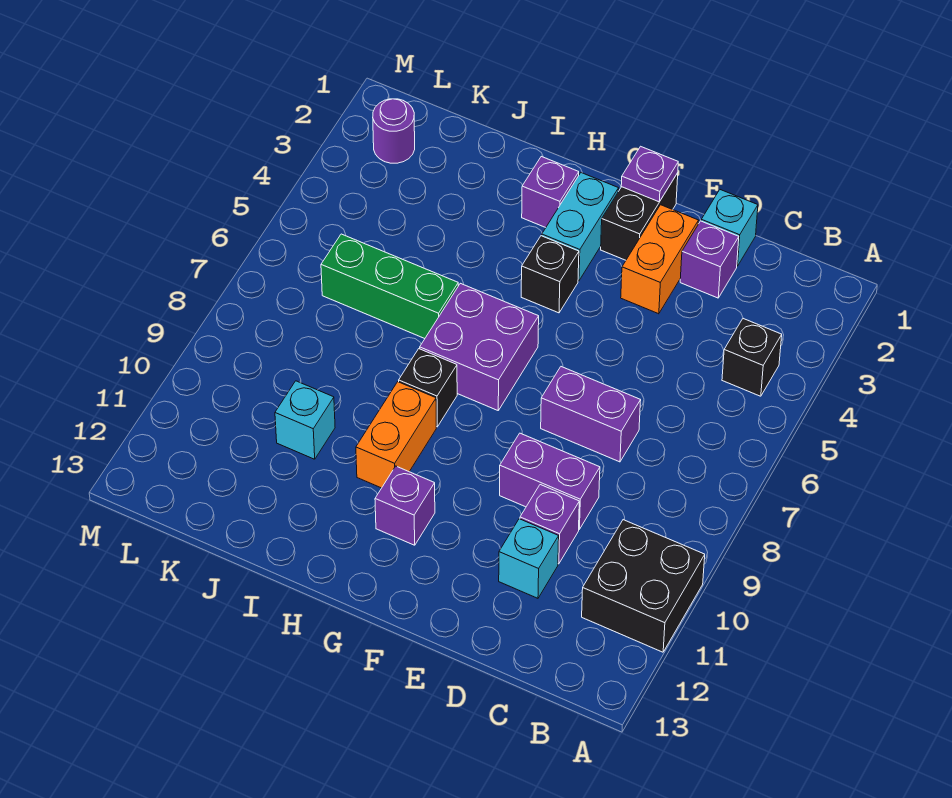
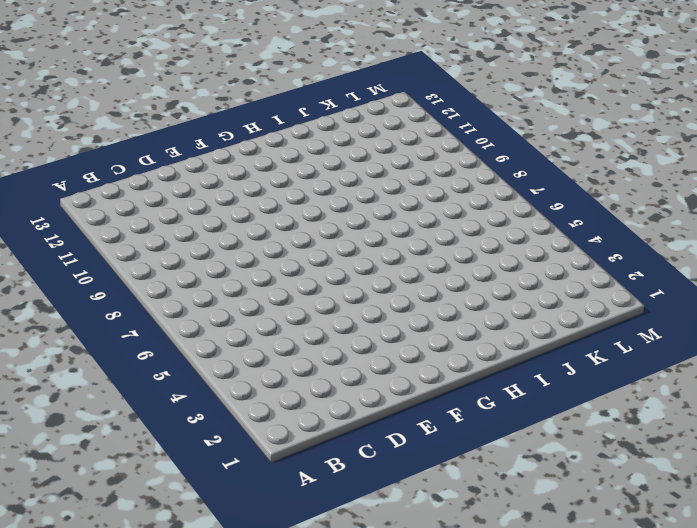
none -> black 2x2 brick [582,520,705,652]
none -> black 1x1 brick [722,319,782,396]
none -> cyan 1x1 brick [701,190,758,266]

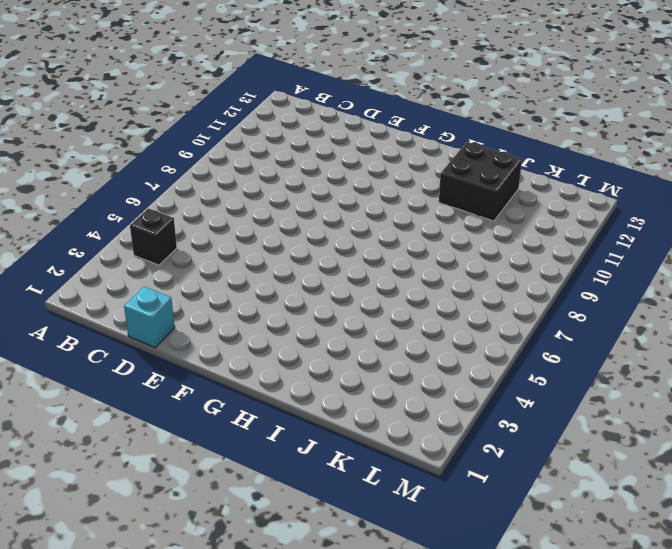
black 2x2 brick [439,142,522,221] -> black 2x2 brick moved to [582,520,705,652]
none -> purple 1x1 brick [680,221,739,298]
none -> purple 1x2 brick [541,367,641,462]
none -> purple 1x2 brick [500,433,600,529]

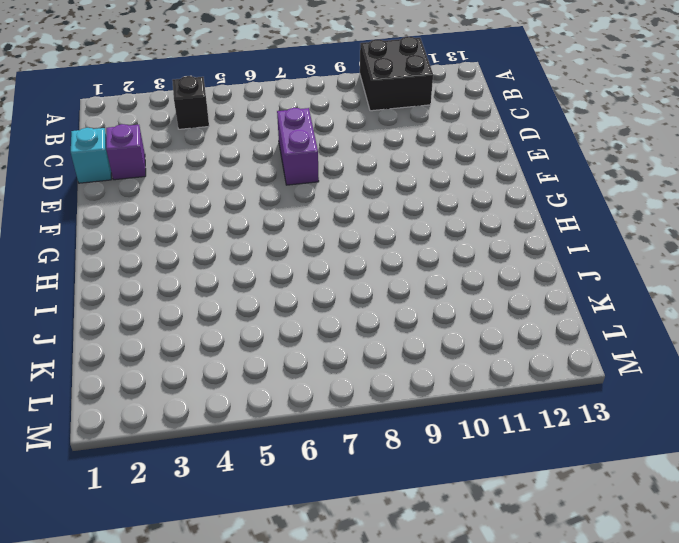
none -> purple 1x2 brick [500,433,600,529]
none -> purple 1x1 brick [520,485,579,564]
none -> cyan 1x1 brick [499,519,559,598]

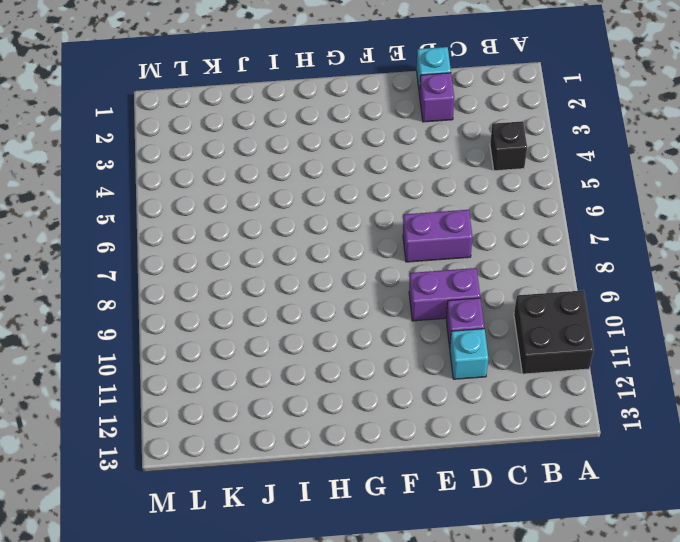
none -> orange 1x2 brick [621,205,699,314]
none -> black 1x2 brick [601,173,678,260]
none -> cyan 1x2 brick [542,173,619,281]

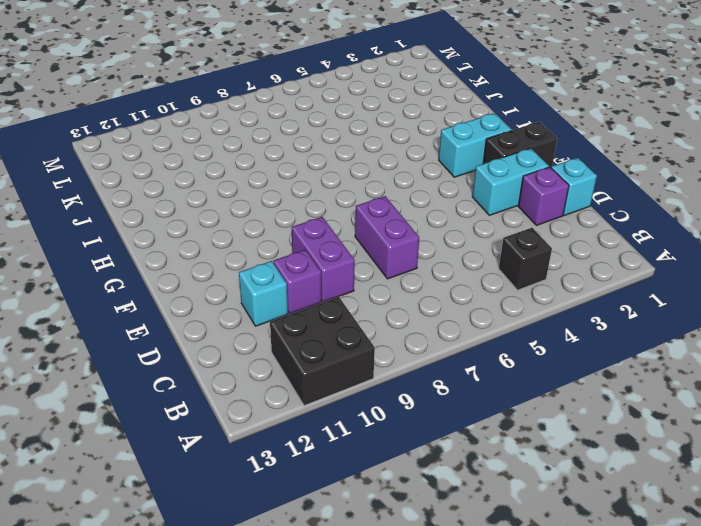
cyan 1x2 brick [472,148,549,215] -> orange 1x2 brick [621,205,699,314]
none -> black 1x1 brick [521,236,579,313]
none -> purple 2x2 brick [420,283,539,410]
none -> purple 1x1 brick [375,466,435,545]

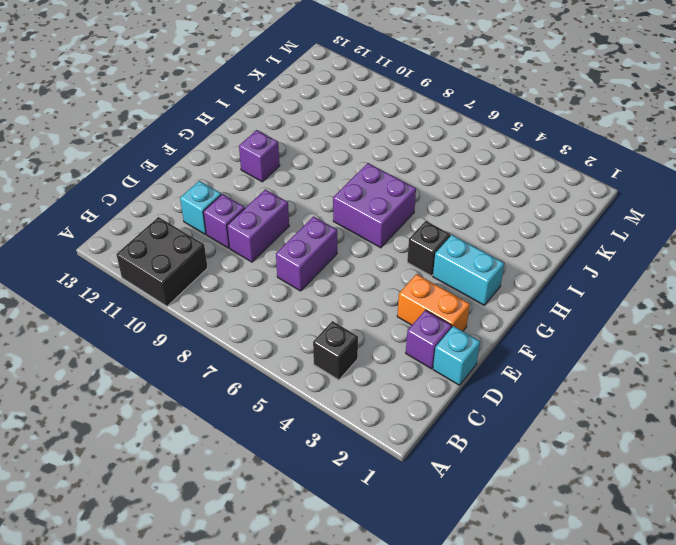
none -> black 1x2 brick [601,173,678,260]
none -> purple 1x1 brick [522,156,579,228]
none -> black 1x1 brick [399,349,457,427]

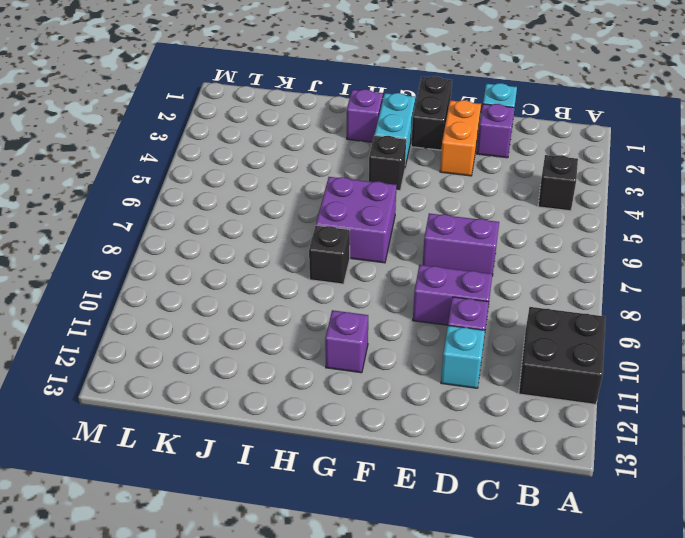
none -> orange 1x2 brick [356,382,436,488]
none -> green 1x3 brick [321,234,458,339]
none -> cyan 1x1 brick [275,381,335,459]

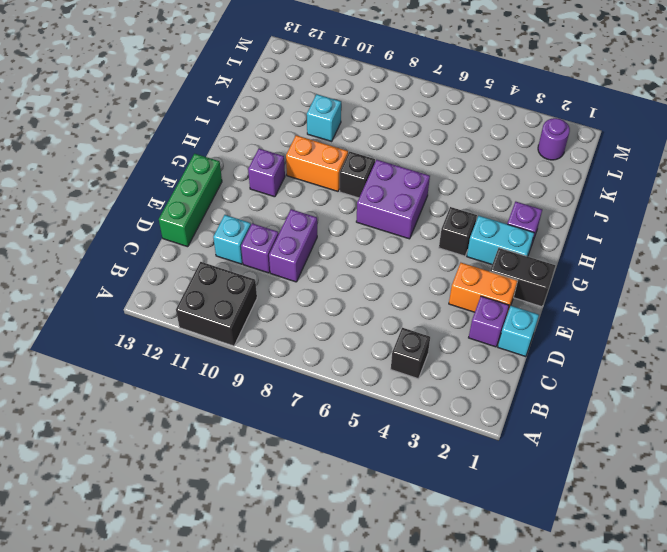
green 1x3 brick [159,154,222,247] -> green 1x3 brick moved to [321,234,458,339]
none -> purple 1x2 brick [541,367,641,462]
none -> purple 1x1 plate [621,146,678,202]

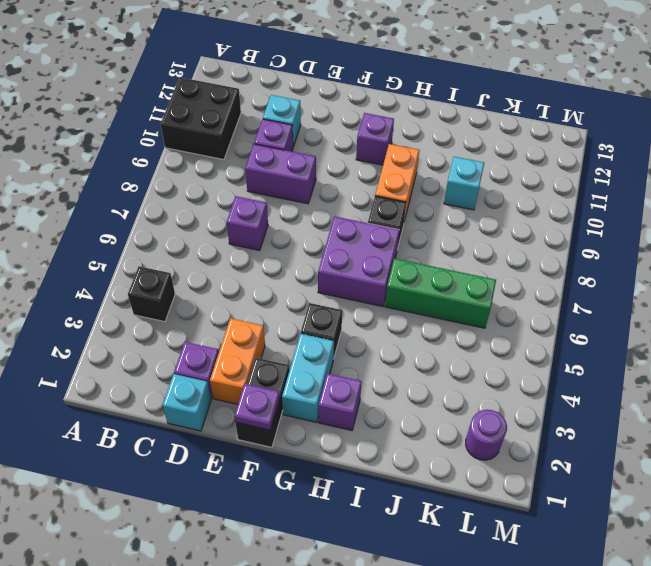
purple 1x1 brick [226,196,268,250] -> purple 1x2 brick [541,367,641,462]

